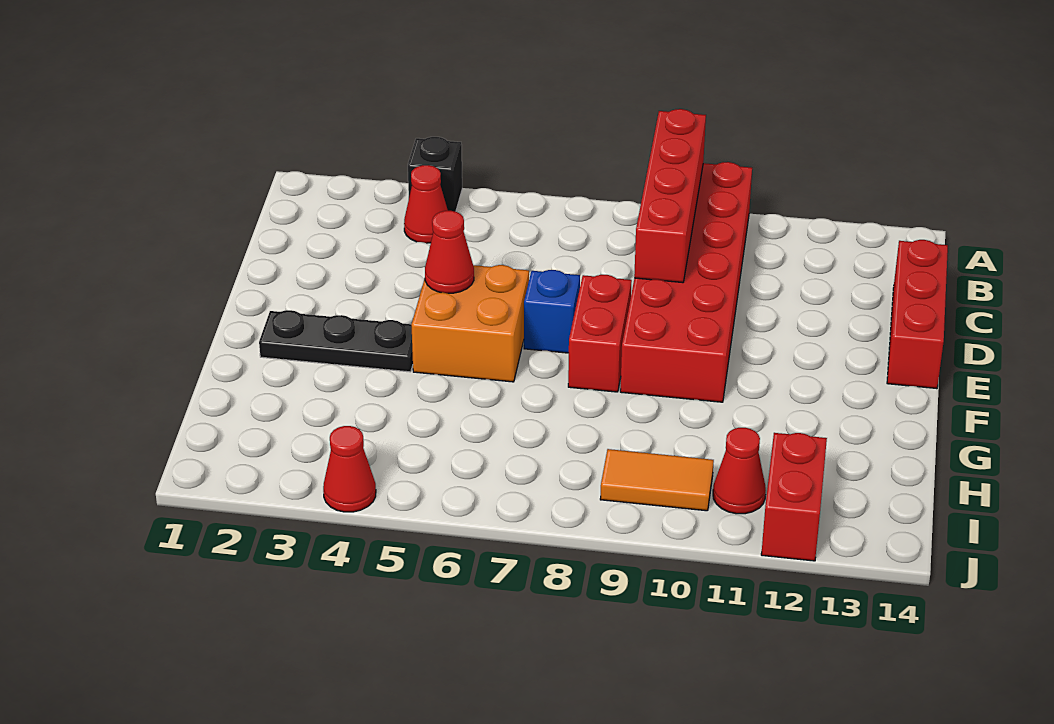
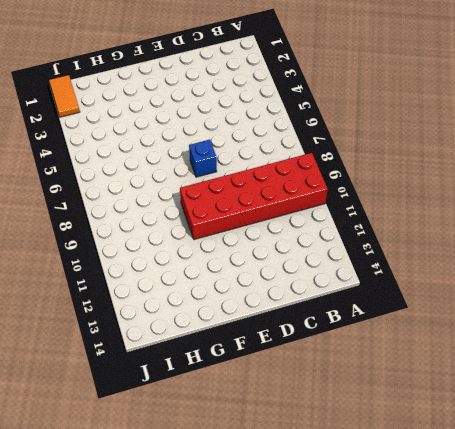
orange 1x2 tile [49,75,80,117] -> orange 1x2 tile moved to [600,449,714,511]
none -> black 1x1 brick [408,137,462,212]
none -> red 1x1 cone [404,165,448,243]
none -> red 1x3 brick [887,240,948,389]

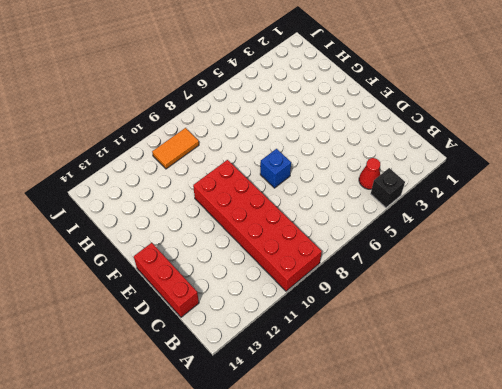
none -> orange 2x2 brick [411,265,529,382]
none -> red 1x2 brick [568,275,632,392]
none -> black 1x3 plate [259,310,413,372]

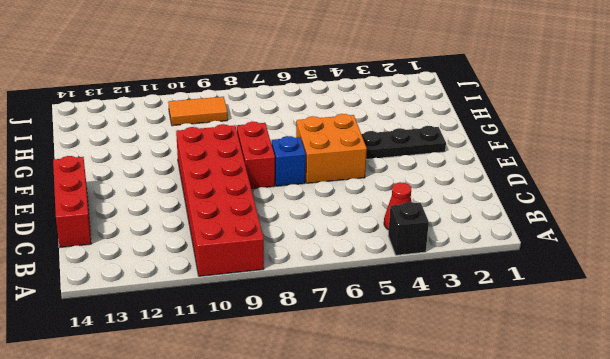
none -> red 1x1 cone [713,428,766,514]
none -> red 1x2 brick [761,433,827,561]
none -> red 1x1 cone [323,426,376,512]

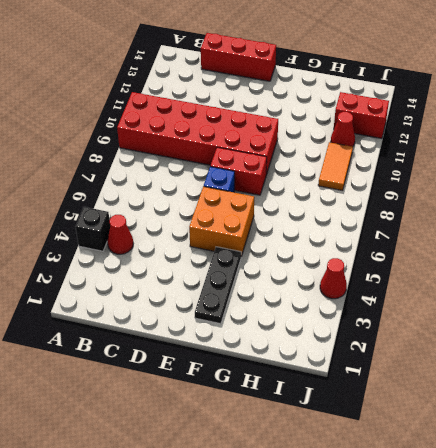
none -> red 1x4 brick [634,109,706,283]
none -> red 1x1 cone [425,211,474,293]

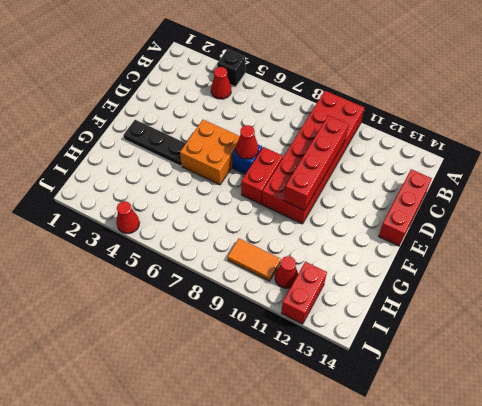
red 1x4 brick [284,115,349,210] -> red 1x4 brick moved to [634,109,706,283]
red 1x1 cone [236,125,258,159] -> red 1x1 cone moved to [425,211,474,293]

